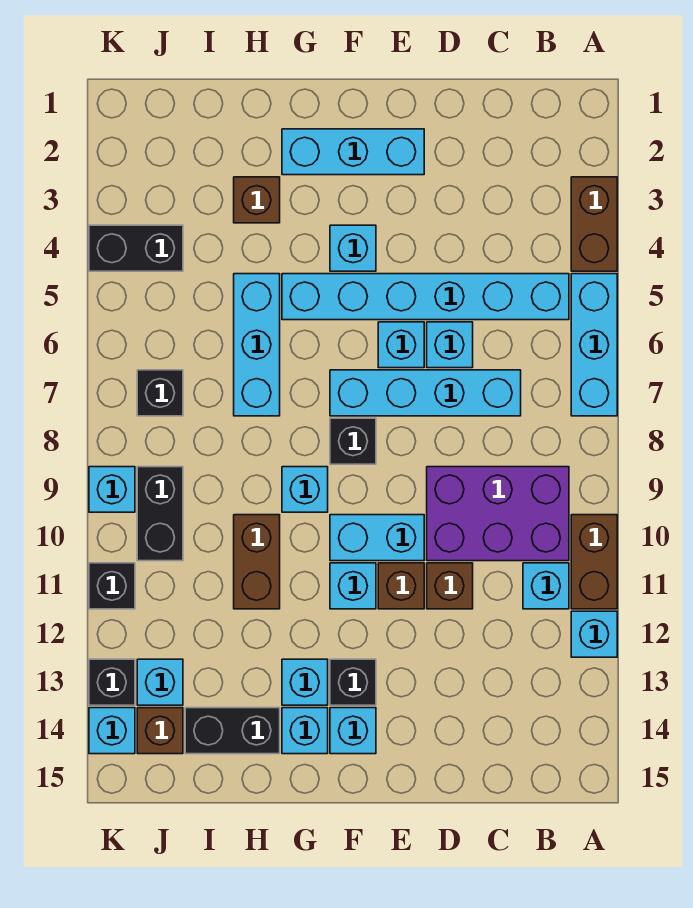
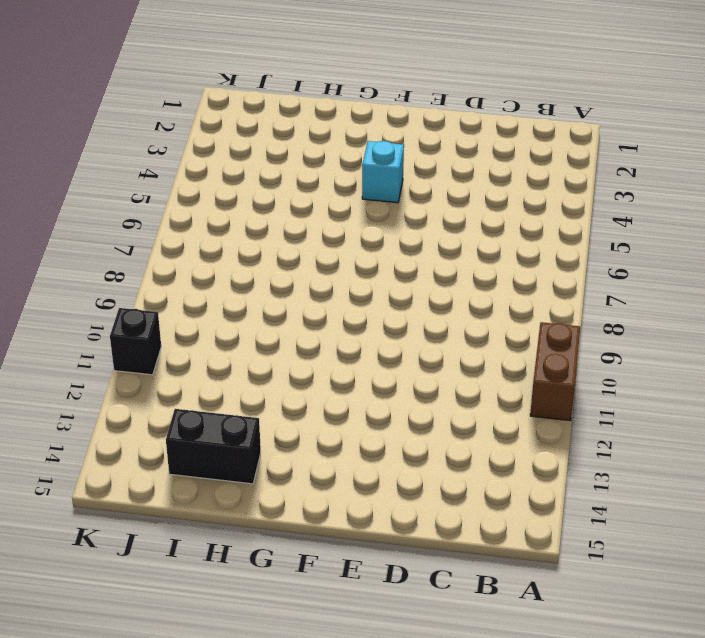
none -> brown 1x2 brick [571,177,617,271]
none -> cyan 1x3 brick [571,274,617,416]
none -> cyan 1x1 brick [571,611,617,657]
none -> cyan 1x6 brick [282,274,569,320]

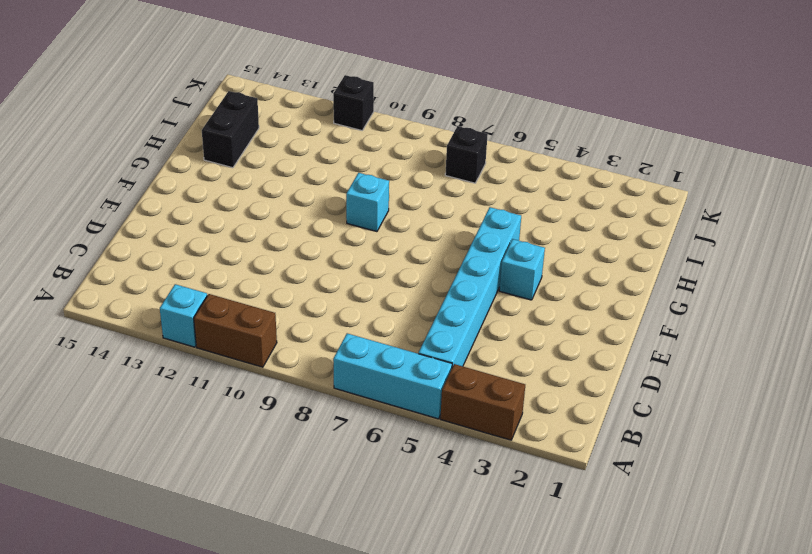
none -> purple 2x3 brick [427,467,569,561]
none -> cyan 1x1 brick [523,563,569,609]
none -> cyan 1x4 brick [330,370,521,416]
none -> cyan 1x1 brick [427,322,473,368]

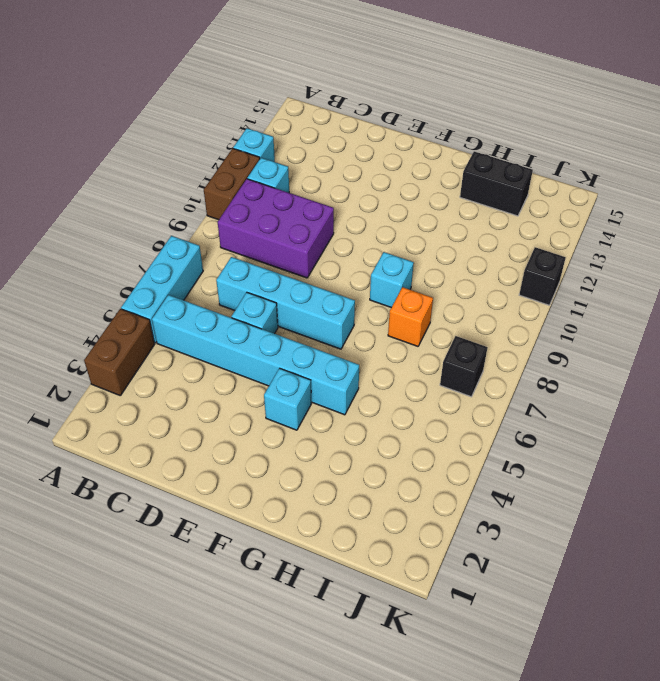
orange 1x1 brick [388,287,433,346] -> none
none -> brown 1x1 brick [427,563,473,609]
none -> cyan 1x3 brick [282,129,424,175]
none -> cyan 1x1 brick [378,322,424,368]
none -> cyan 1x2 brick [330,515,424,561]

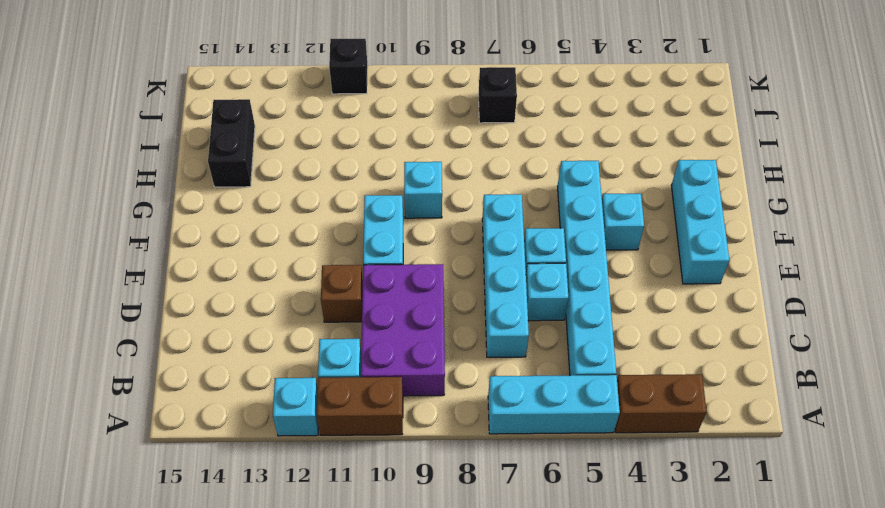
none -> brown 1x1 brick [378,563,424,609]
none -> black 1x1 brick [330,418,376,464]
none -> cyan 1x1 brick [330,563,376,609]
none -> black 1x1 brick [330,659,376,705]

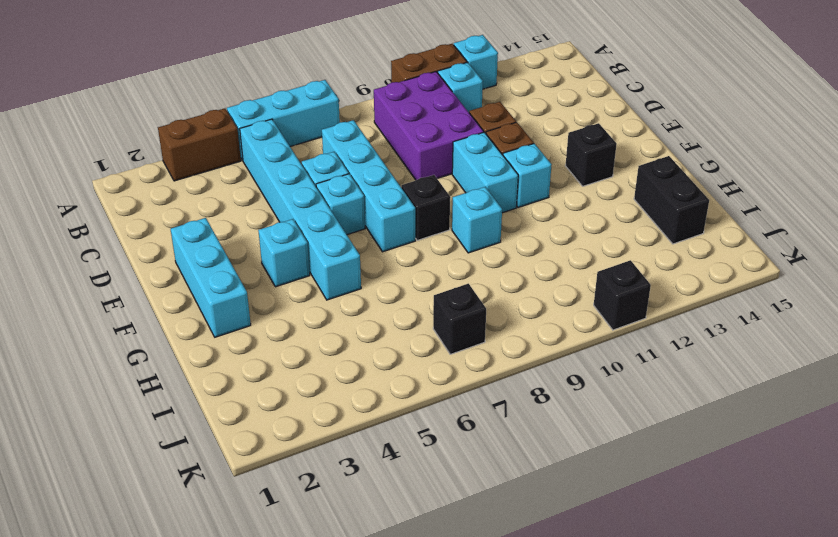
none -> cyan 1x1 brick [330,708,376,754]
none -> cyan 1x1 brick [282,659,328,705]
none -> cyan 1x1 brick [282,708,328,754]
none -> brown 1x1 brick [234,177,280,223]

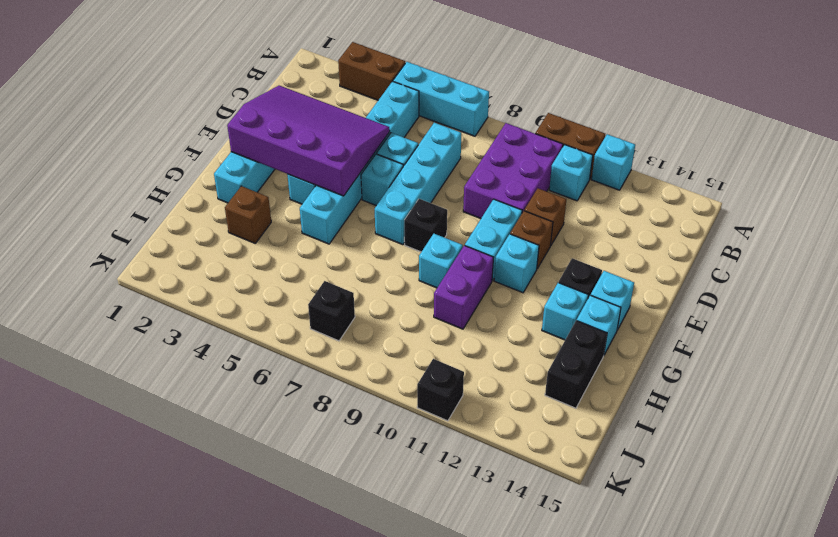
purple 3x4 slope [227,86,390,196] -> none
purple 1x2 brick [434,245,493,329] -> brown 1x2 brick [234,515,280,609]
none -> cyan 1x3 brick [234,274,280,416]
none -> black 1x2 brick [89,225,183,271]
none -> black 1x2 brick [137,467,183,561]
none -> cyan 1x1 brick [137,659,183,705]

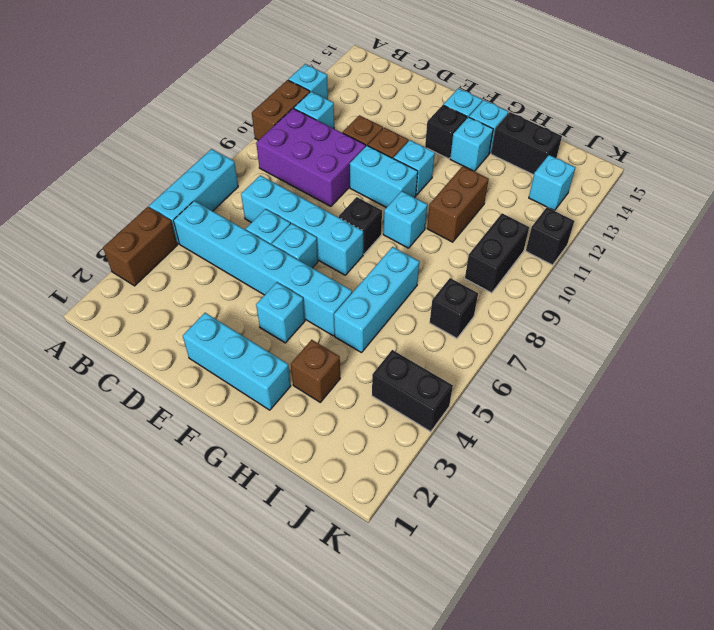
none -> brown 1x1 brick [137,708,183,754]
none -> cyan 1x1 brick [89,467,135,512]
none -> black 1x1 brick [89,659,135,705]
none -> cyan 1x1 brick [89,708,135,754]

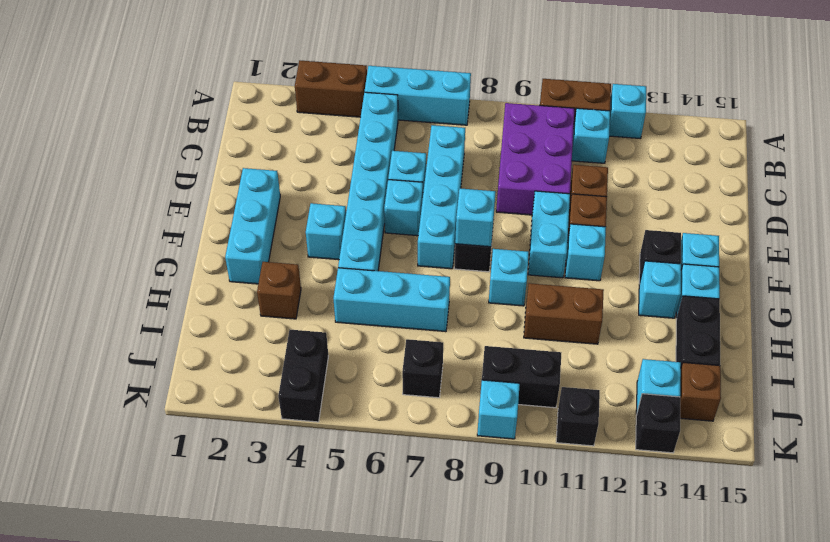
cyan 1x1 brick [455,188,496,247] -> cyan 1x1 brick moved to [89,708,135,754]

